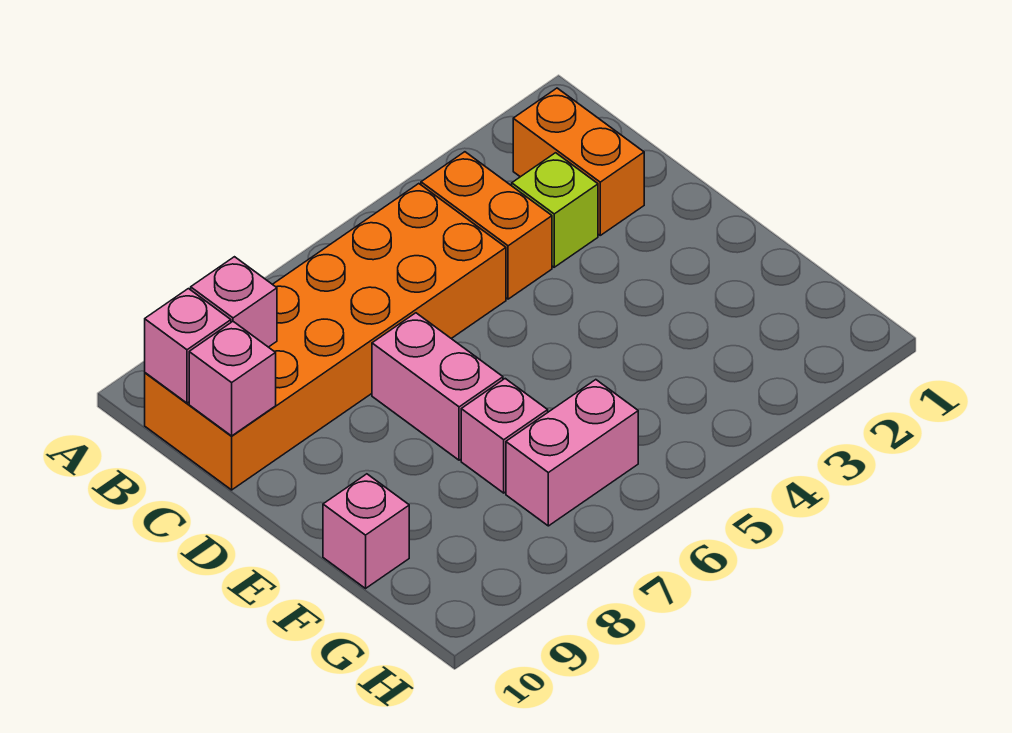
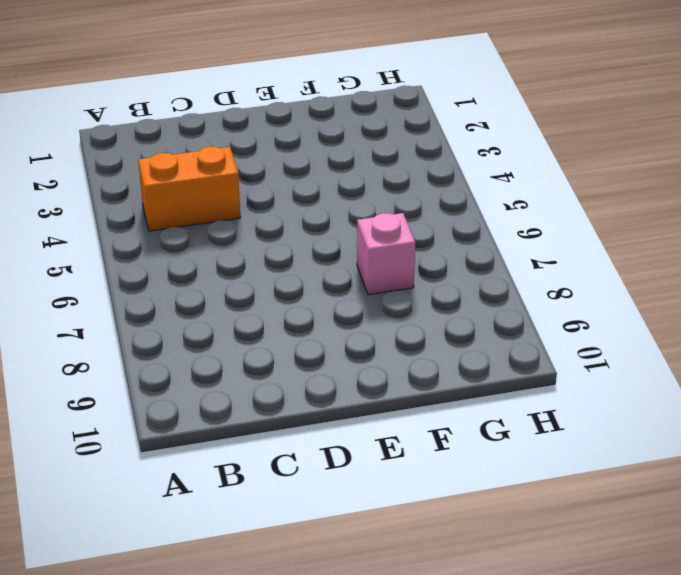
none -> orange 1x2 brick [513,88,644,235]
none -> orange 2x6 brick [145,184,506,490]

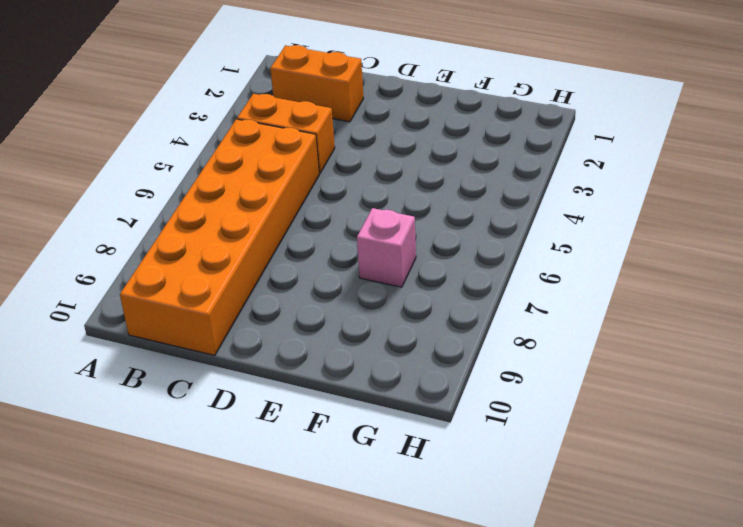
none -> lime 1x1 brick [512,153,598,267]
none -> pink 1x2 brick [372,313,503,460]

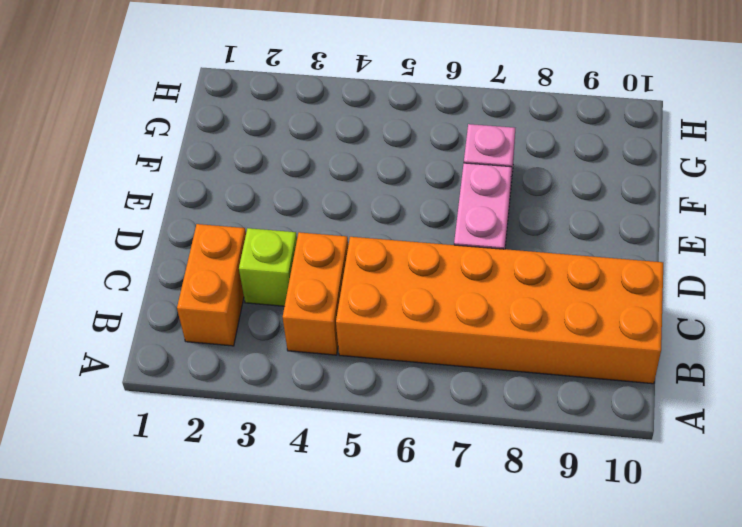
none -> pink 1x1 brick [323,474,409,588]
none -> pink 1x2 brick [506,380,638,526]

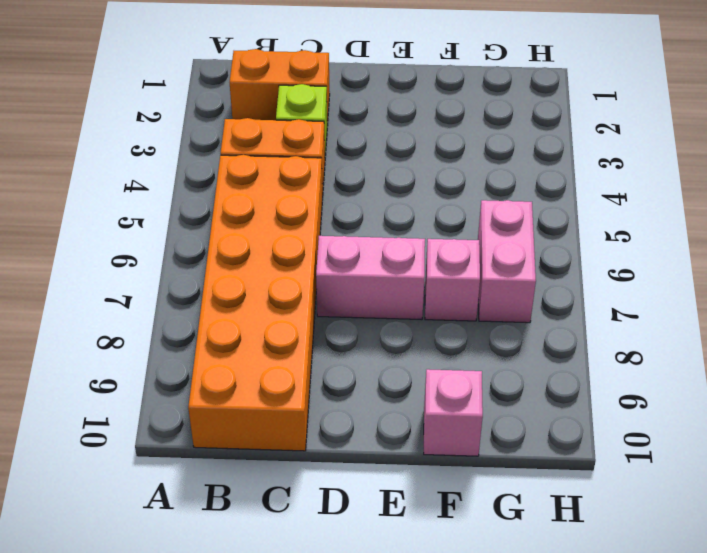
none -> pink 1x1 brick [191,257,277,347]
none -> pink 1x1 brick [145,289,231,403]

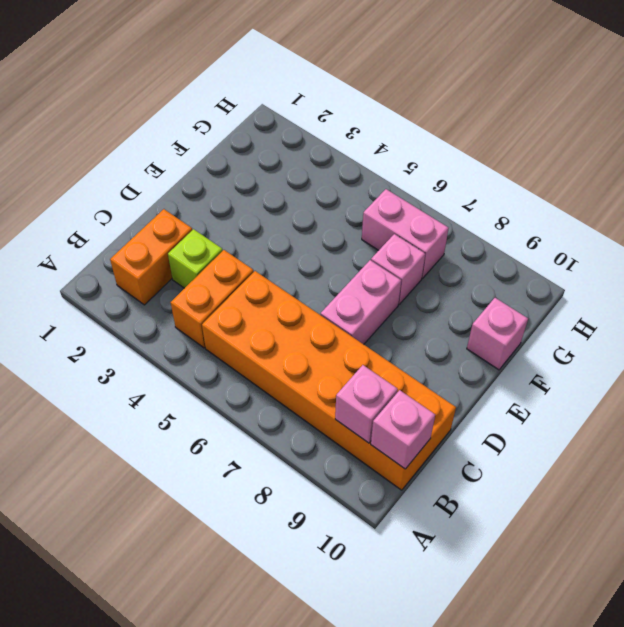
none -> pink 1x1 brick [189,322,276,436]

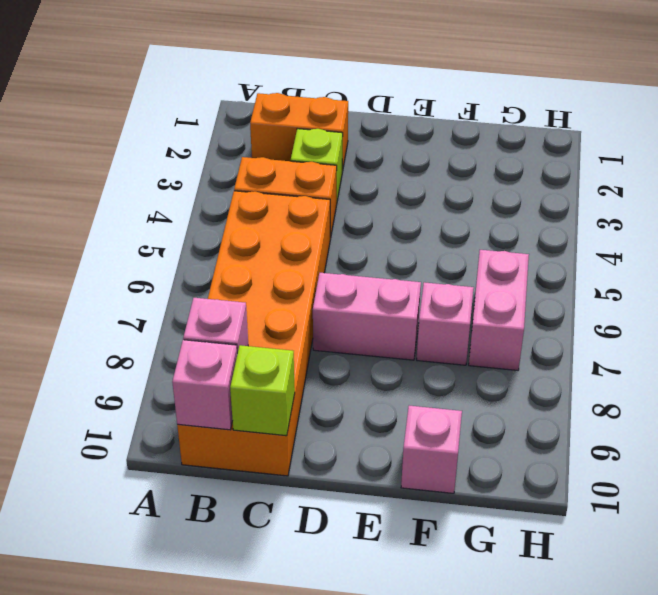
lime 1x1 brick [230,345,295,436] -> pink 1x1 brick [189,322,276,436]

